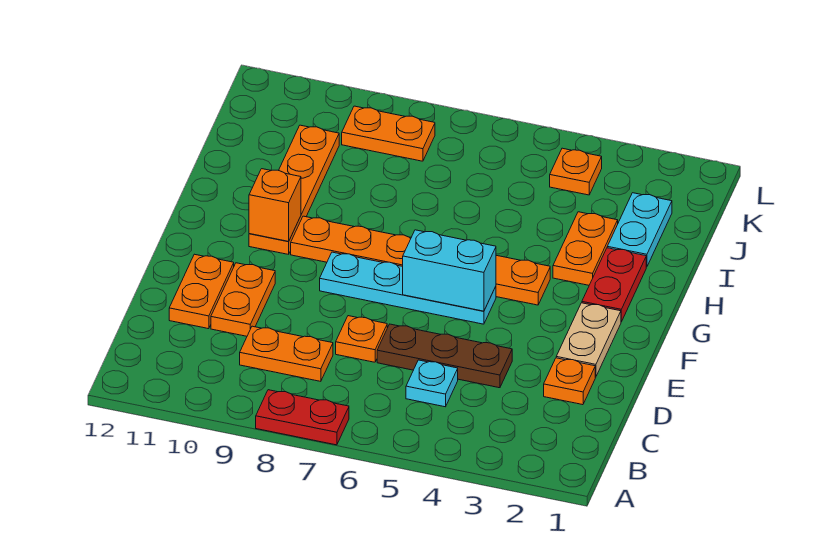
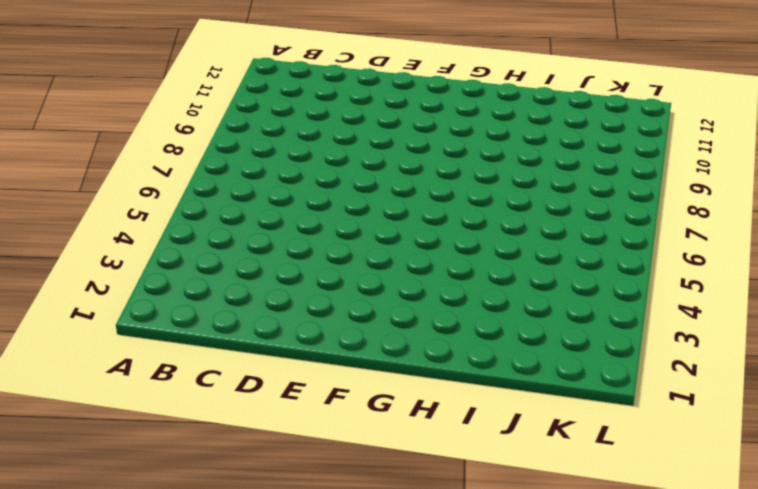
none -> red 1x2 plate [256,390,349,445]
none -> cyan 1x1 plate [406,360,458,407]
none -> orange 1x2 plate [240,326,333,381]

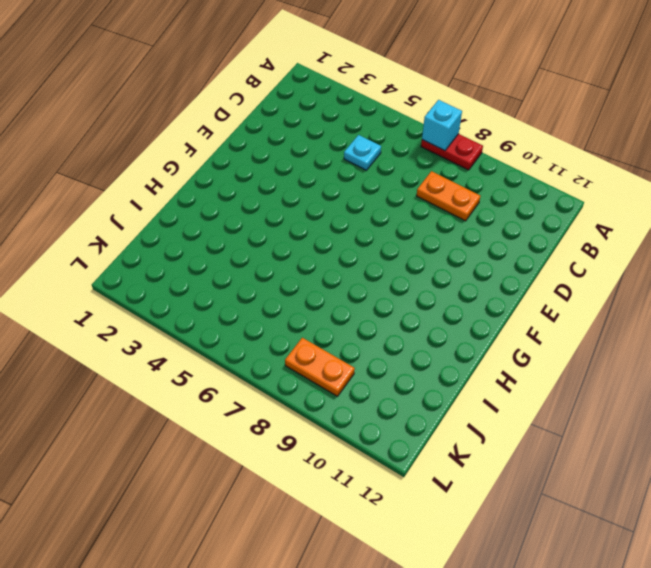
cyan 1x1 brick [422,100,462,151] -> none
none -> orange 1x1 plate [544,358,595,405]
none -> brown 1x3 plate [377,324,512,388]
none -> orange 1x1 plate [336,316,387,362]

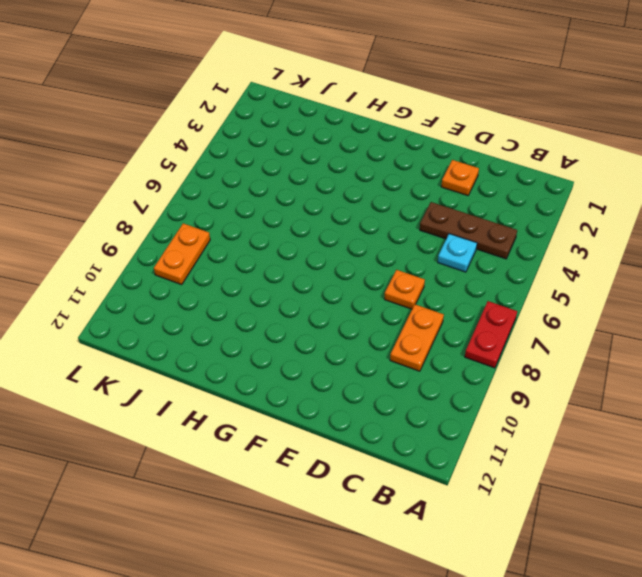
brown 1x3 plate [420,202,517,259] -> brown 1x3 plate turned to [377,324,512,388]
none -> orange 1x2 plate [211,263,275,336]
none -> orange 1x2 plate [169,254,234,329]
none -> tan 1x2 plate [556,303,621,377]

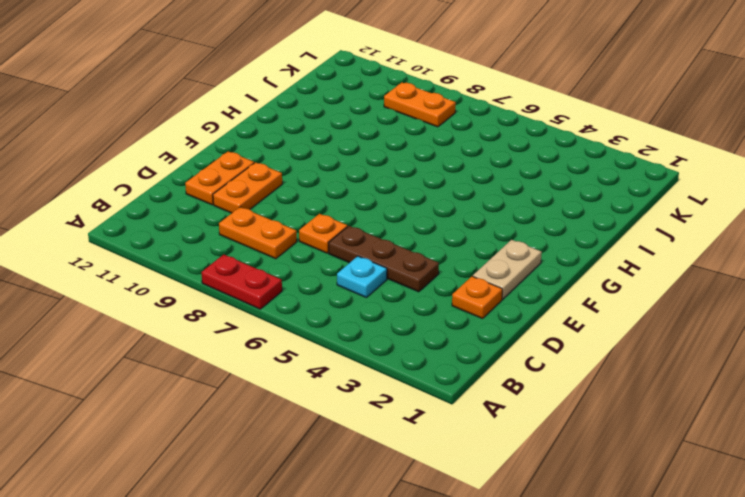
none -> cyan 1x4 plate [320,252,496,324]
none -> red 1x2 plate [582,248,646,322]
none -> orange 1x6 plate [291,216,550,305]

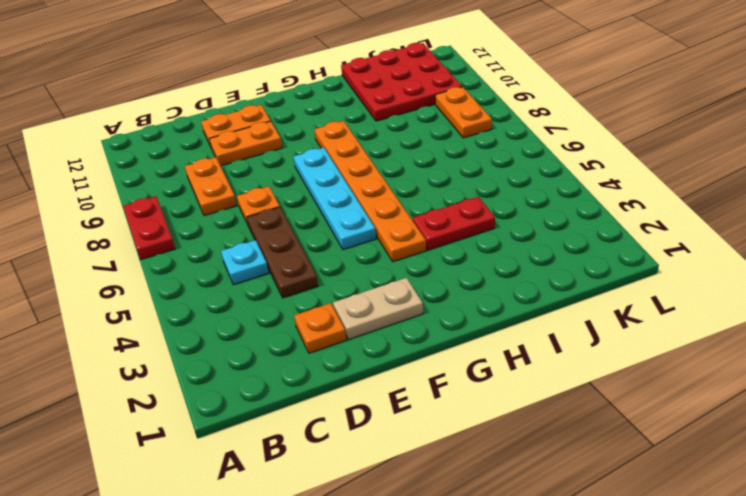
red 1x2 plate [413,197,495,250] -> red 1x2 plate moved to [582,248,646,322]
red 3x3 plate [341,43,462,121] -> orange 1x4 plate [249,125,339,254]
none -> orange 1x2 plate [553,212,618,285]
none -> cyan 1x2 plate [607,193,672,267]
none -> orange 1x1 plate [550,148,602,195]

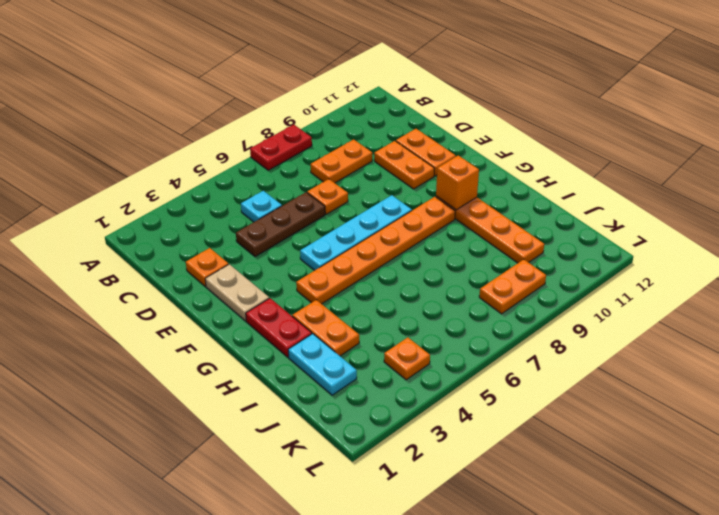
none -> cyan 1x2 brick [403,230,496,311]

